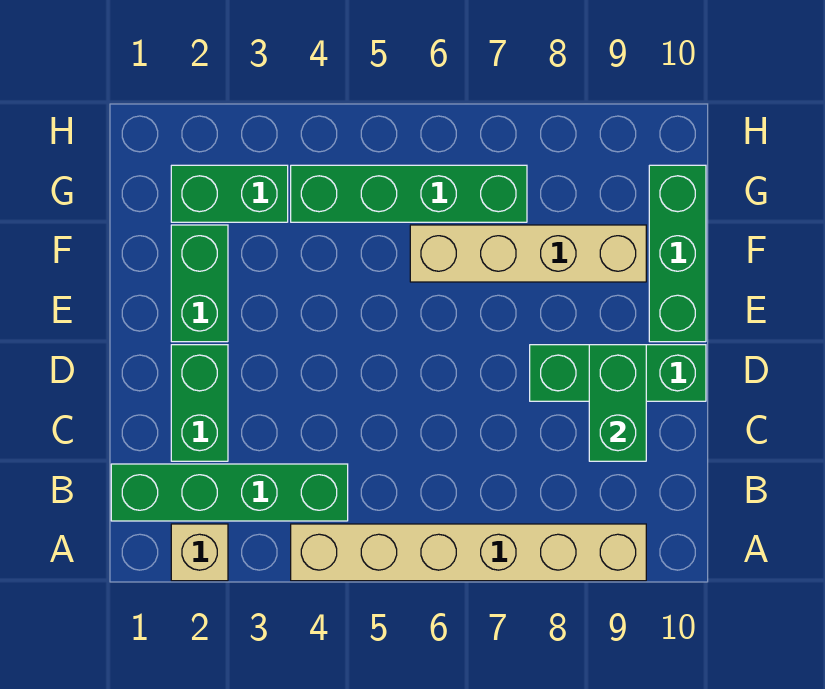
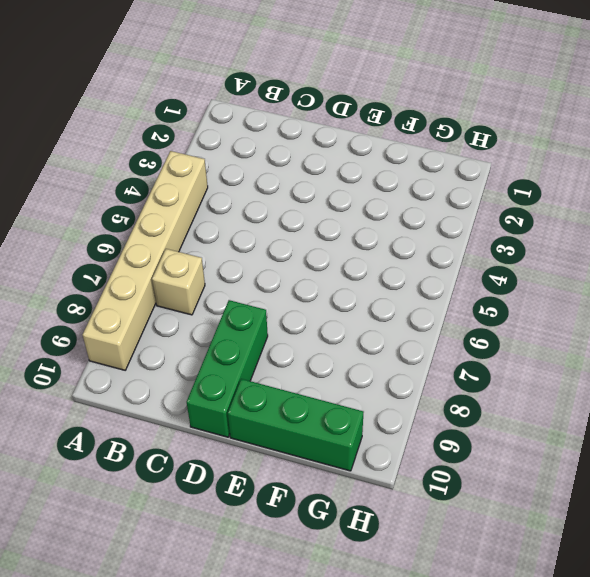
tan 1x1 brick [152,249,205,315] -> tan 1x1 brick moved to [171,524,228,581]
none -> green 1x4 brick [111,464,348,521]
none -> green 1x2 brick [171,345,228,461]

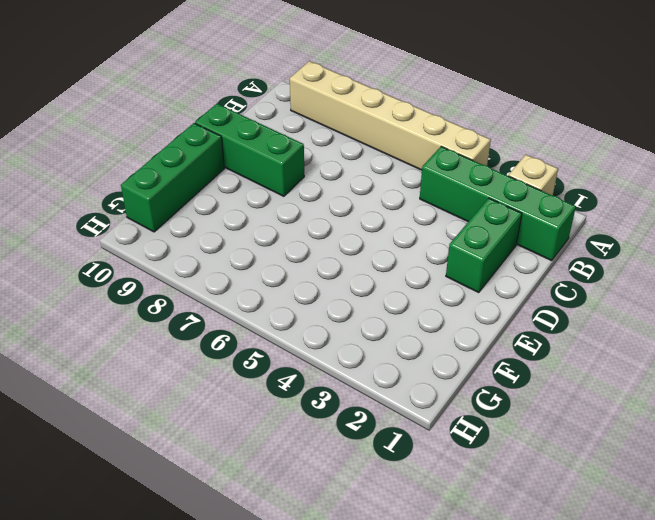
none -> green 1x2 brick [171,225,228,342]
none -> tan 1x4 brick [410,225,646,282]

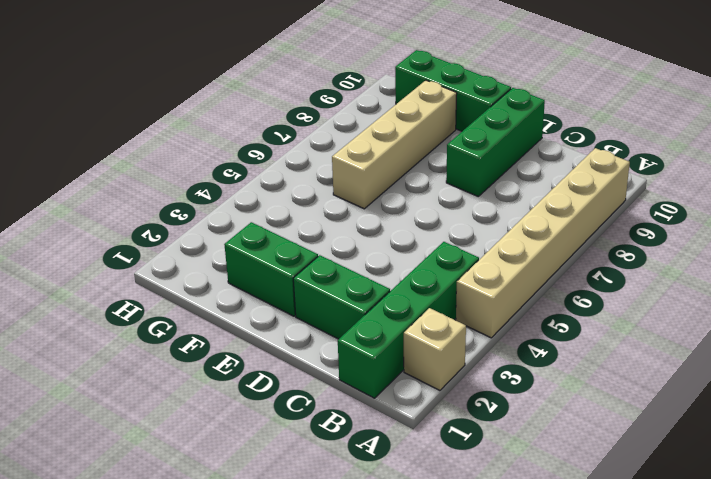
none -> green 1x2 brick [171,165,288,222]
none -> green 1x4 brick [291,165,527,222]

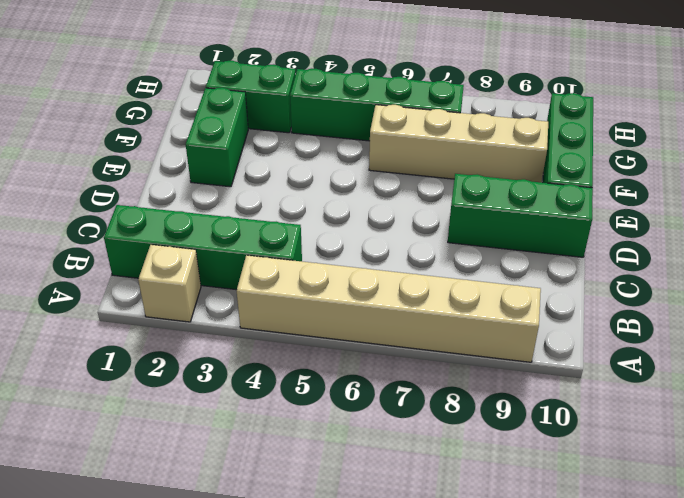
none -> green 1x2 brick [171,345,228,461]
none -> green 1x2 brick [589,345,646,461]

